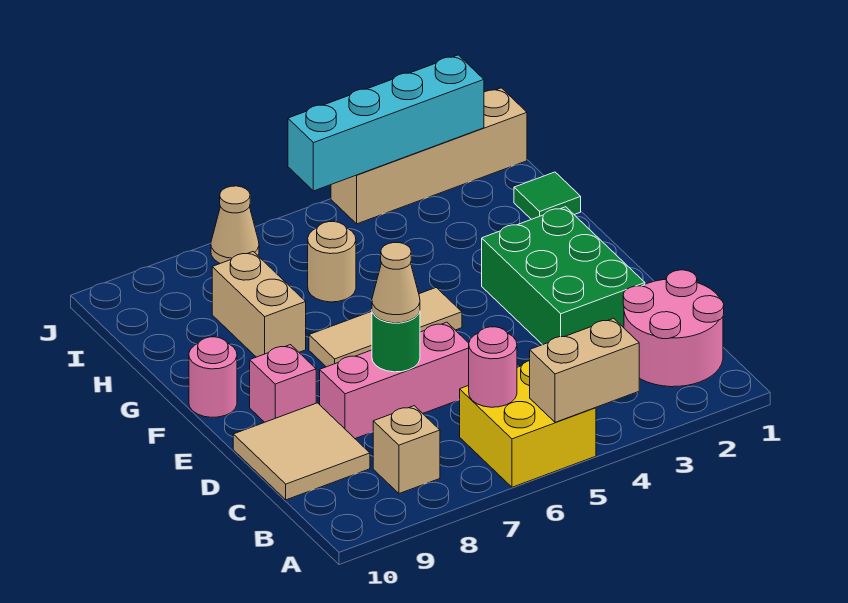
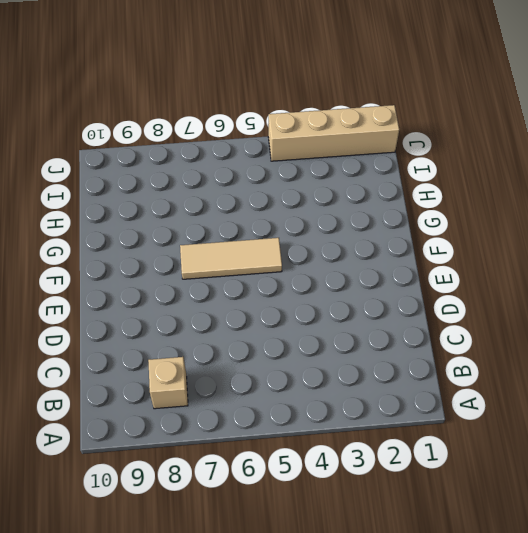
none -> yellow 2x2 brick [460,361,596,487]
none -> pink 2x2 round brick [623,270,724,387]
none -> tan 2x2 tile [233,403,370,500]

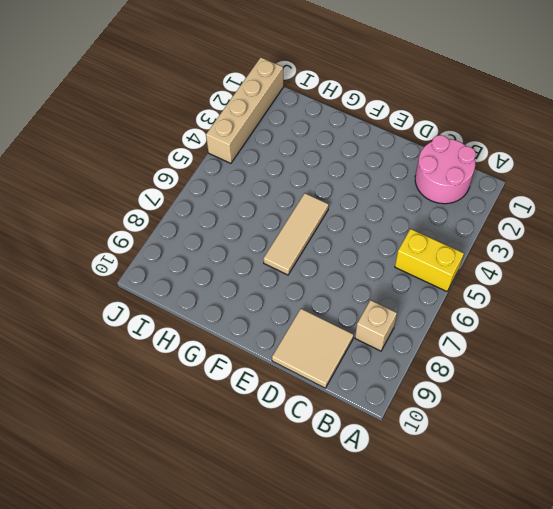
yellow 1x2 brick [395,229,464,291] -> yellow 2x2 brick [460,361,596,487]
none -> green 2x3 brick [482,207,645,345]
none -> pink 1x3 brick [320,322,469,439]
none -> pink 1x1 brick [250,345,316,422]

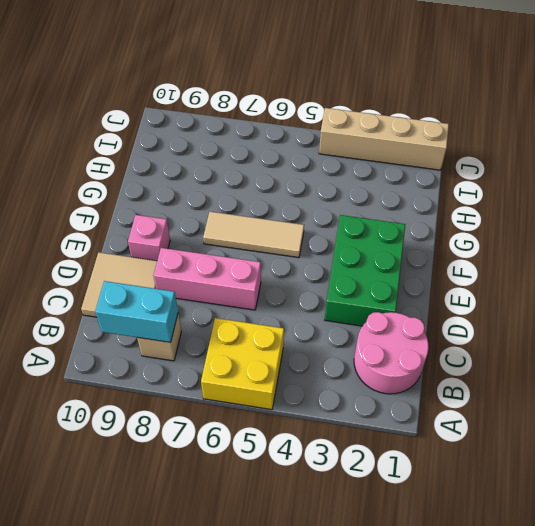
cyan 1x2 brick [95,281,178,342] -> none
none -> pink 1x1 round brick [189,337,237,417]
none -> tan 1x2 brick [212,252,306,357]
none -> green 1x1 tile [514,172,581,219]

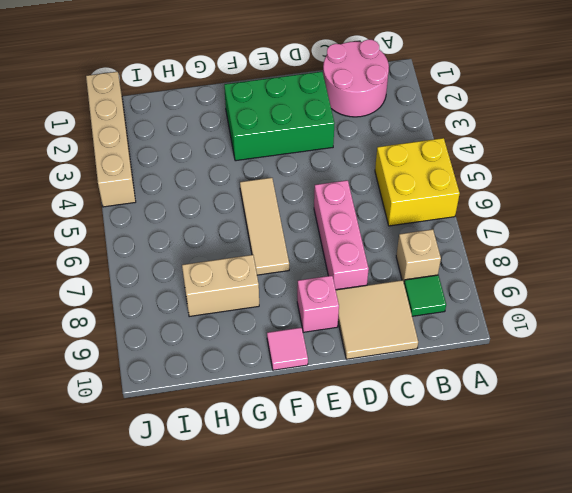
green 1x1 tile [404,275,446,316] -> green 1x1 tile moved to [514,172,581,219]
pink 1x1 tile [267,327,308,370] -> pink 1x1 round brick [189,337,237,417]
none -> tan 1x1 round brick [308,222,356,302]
none -> tan 1x1 cone [211,186,259,263]
none -> tan 1x2 brick [530,318,639,422]

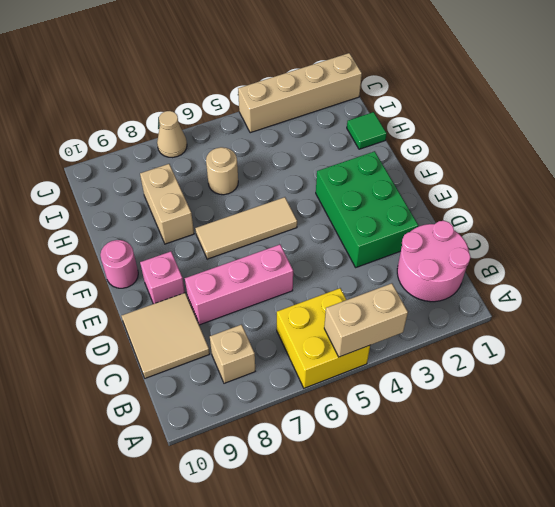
none -> pink 1x1 round brick [469,327,517,407]
none -> green 1x1 round brick [372,311,420,372]
none -> cyan 1x4 brick [288,55,484,191]

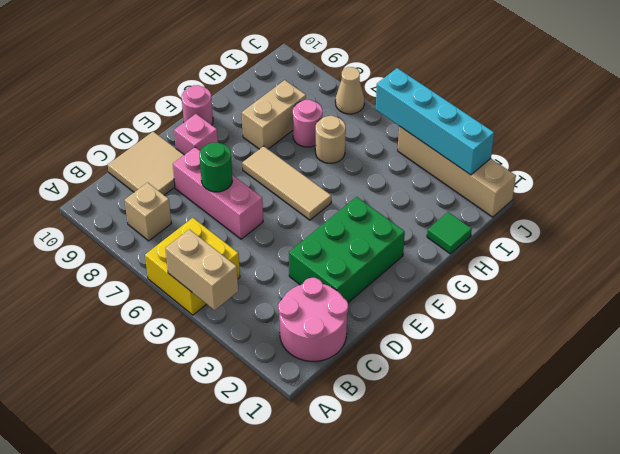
pink 1x1 round brick [293,100,323,147] -> pink 1x1 round brick moved to [469,327,517,407]
none -> tan 1x1 cone [372,243,420,323]

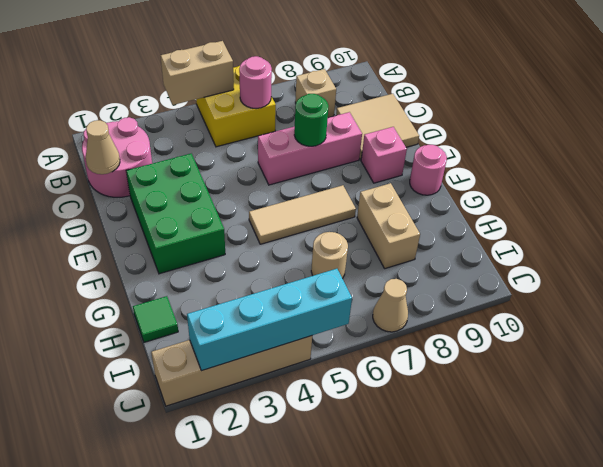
tan 1x1 cone [86,120,120,174] -> tan 1x1 cone moved to [372,243,420,323]

